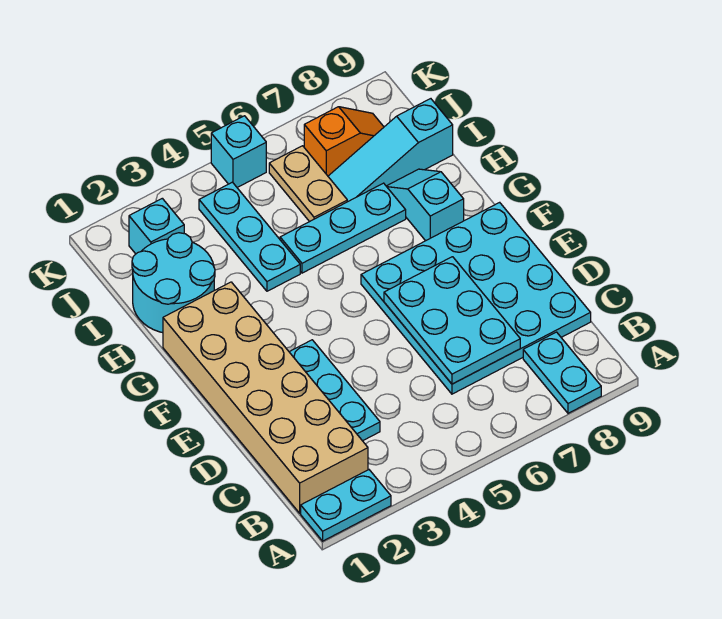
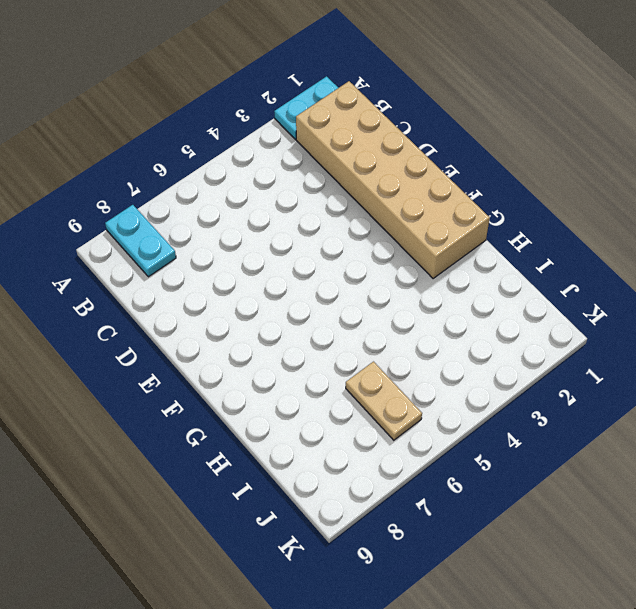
none -> cyan 1x3 plate [290,340,380,441]
none -> cyan 4x4 plate [361,202,591,394]
none -> cyan 1x2 slope [386,169,464,241]

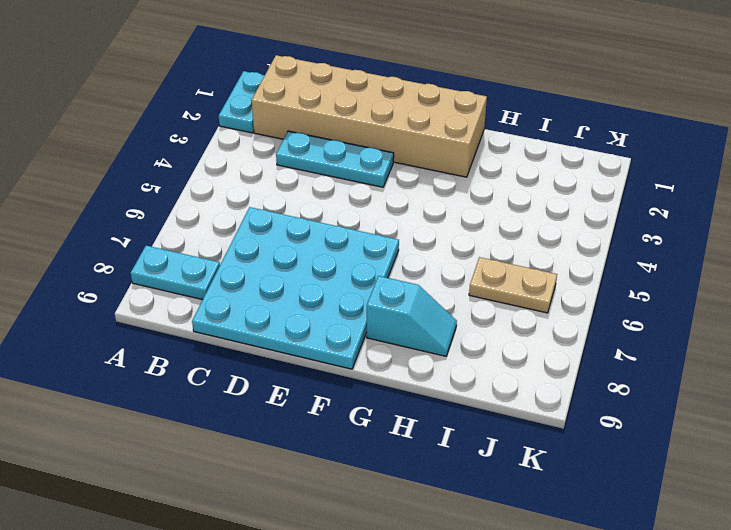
none -> cyan 2x2 round brick [132,233,215,333]
none -> cyan 1x3 plate [199,182,300,291]
none -> cyan 1x3 plate [280,183,406,273]

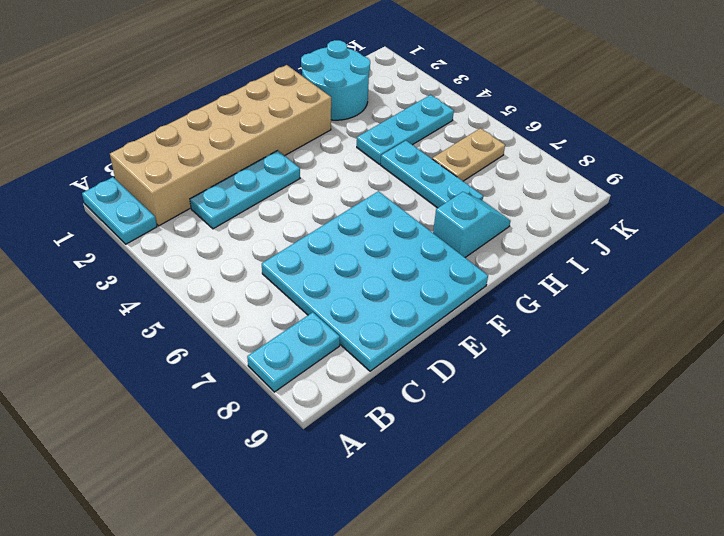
none -> cyan 1x3 slope [328,99,453,202]
none -> cyan 1x1 brick [129,198,184,254]
none -> orange 1x2 slope [304,107,384,176]

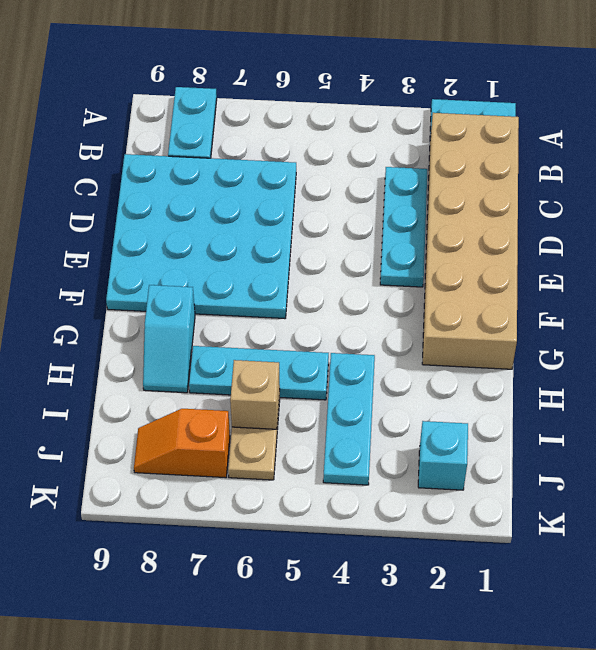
tan 1x1 brick [230,360,280,429] -> none
none -> cyan 2x2 round brick [132,233,215,333]
none -> cyan 1x3 slope [328,99,453,202]
none -> cyan 1x1 brick [211,116,266,187]

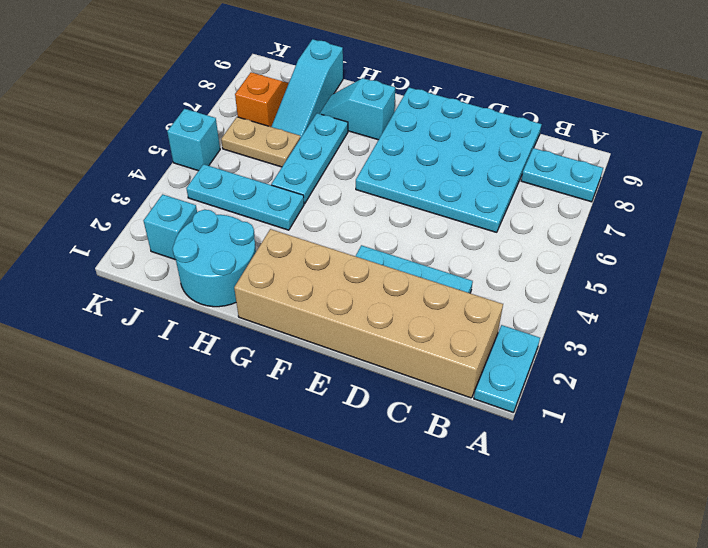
none -> cyan 2x3 plate [384,257,520,384]

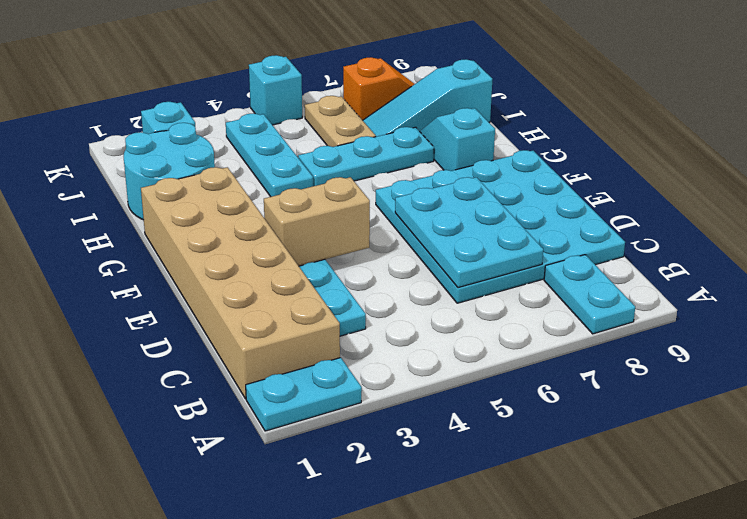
tan 1x2 brick [264,177,370,266] -> none

